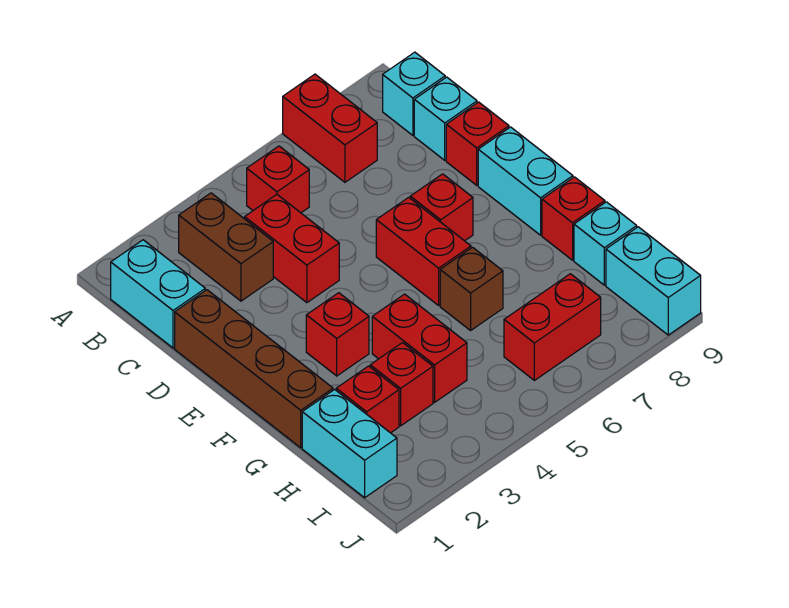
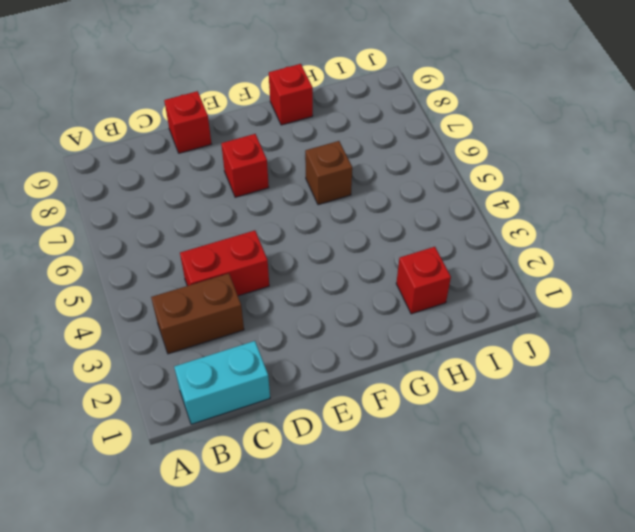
none -> red 1x2 brick [283,74,377,182]
none -> red 1x1 brick [247,146,309,213]
none -> cyan 1x1 brick [383,52,445,135]

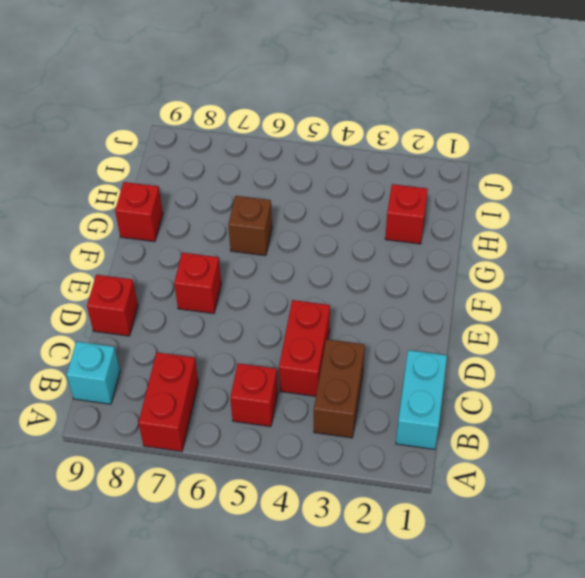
none -> cyan 1x1 brick [414,77,477,160]
none -> brown 1x4 brick [175,290,333,448]
none -> red 1x2 brick [376,197,471,305]

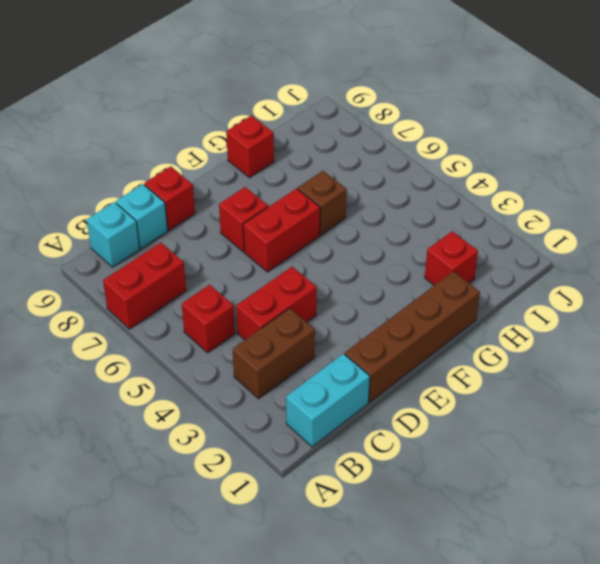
none -> cyan 1x2 brick [478,127,573,235]
none -> red 1x1 brick [306,293,369,376]
none -> red 1x2 brick [372,294,467,402]

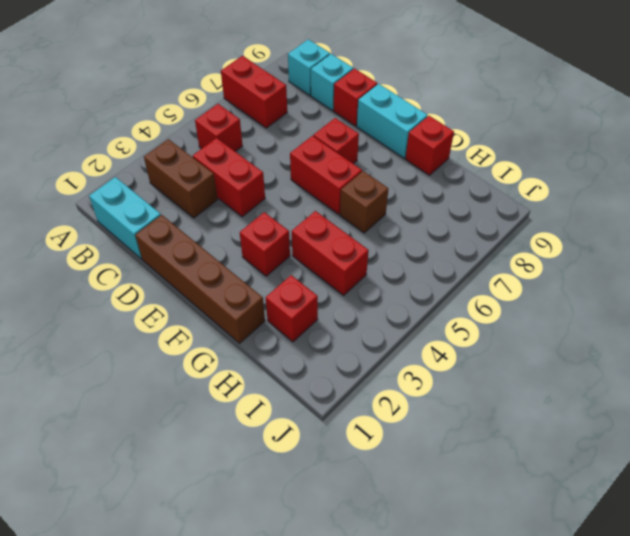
none -> cyan 1x2 brick [302,389,397,498]
none -> red 1x1 brick [370,343,433,426]
none -> cyan 1x1 brick [574,202,637,285]

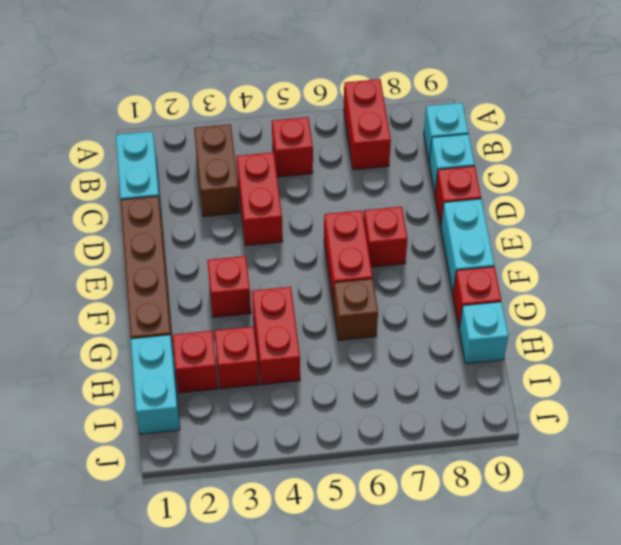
none -> red 1x2 brick [504,274,601,380]
none -> cyan 1x2 brick [606,227,701,335]

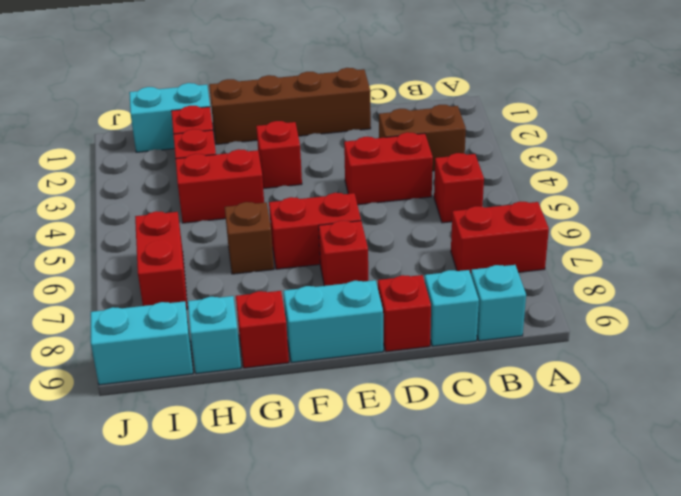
none -> cyan 1x2 brick [111,240,205,348]

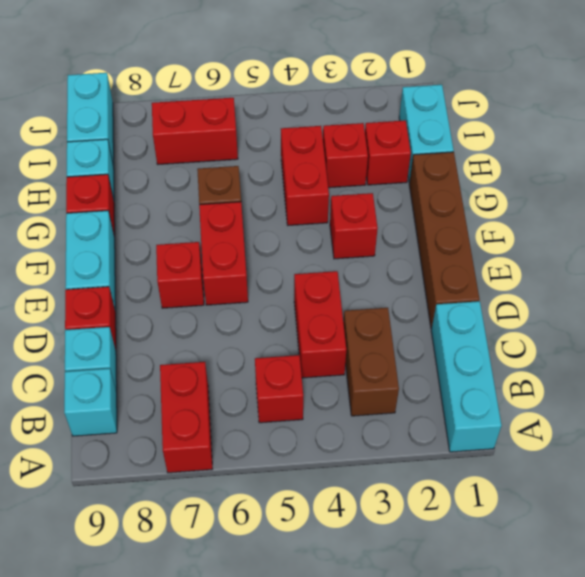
cyan 1x3 brick [431,301,502,452] -> cyan 1x2 brick [111,240,205,348]

